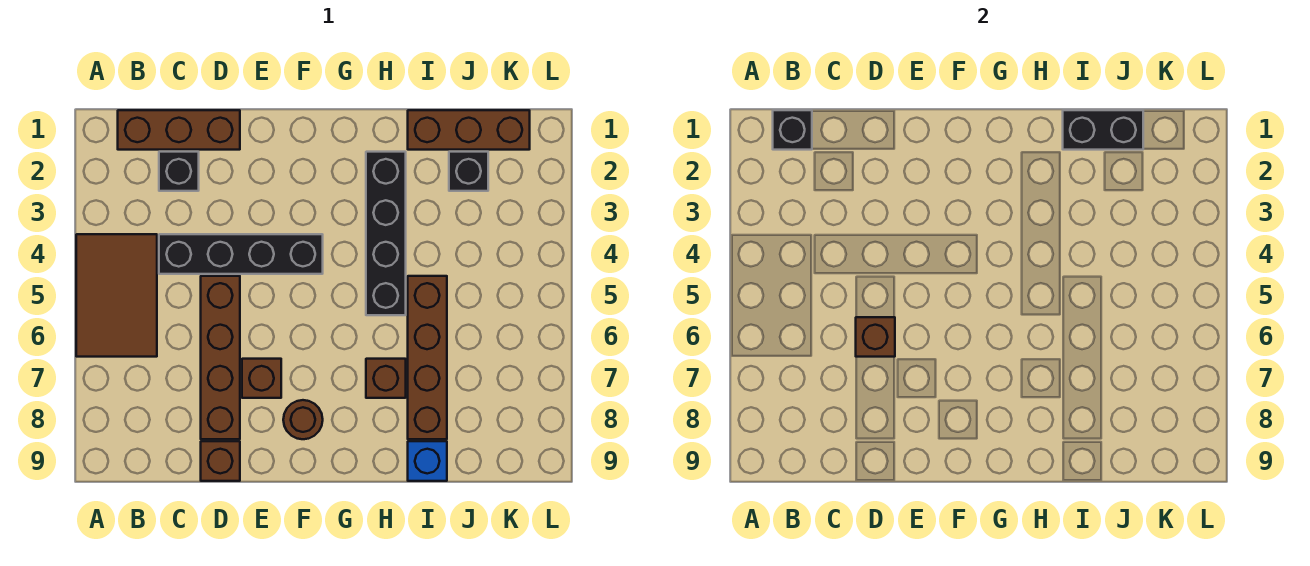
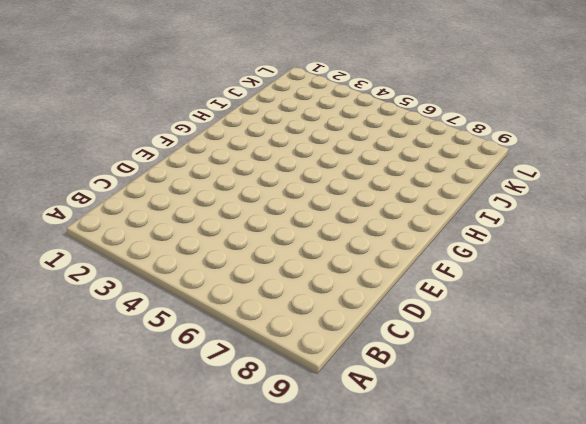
none -> brown 2x3 tile [76,234,157,357]
none -> brown 1x3 brick [118,110,240,150]
none -> black 1x1 brick [159,152,199,191]

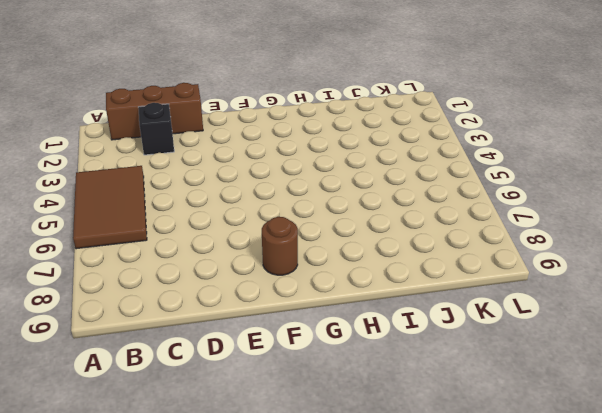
none -> black 1x4 brick [159,234,323,274]
none -> brown 1x4 brick [201,276,240,439]
none -> brown 1x1 brick [201,441,240,481]

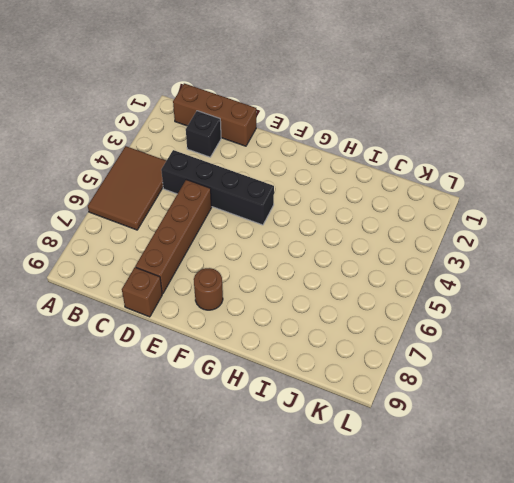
none -> brown 1x1 brick [242,359,281,398]
none -> black 1x4 brick [366,152,406,315]
none -> brown 1x1 brick [366,359,406,398]

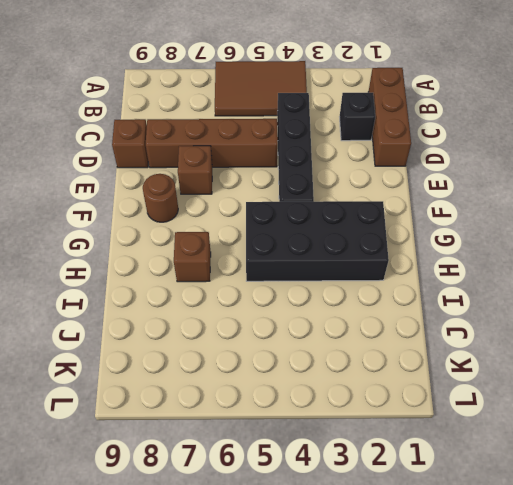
black 2x4 brick [246,201,389,281] -> black 1x4 brick [366,152,406,315]
none -> brown 1x3 brick [408,110,530,150]
none -> brown 1x4 brick [408,276,447,439]
none -> blue 1x1 brick [408,441,447,481]

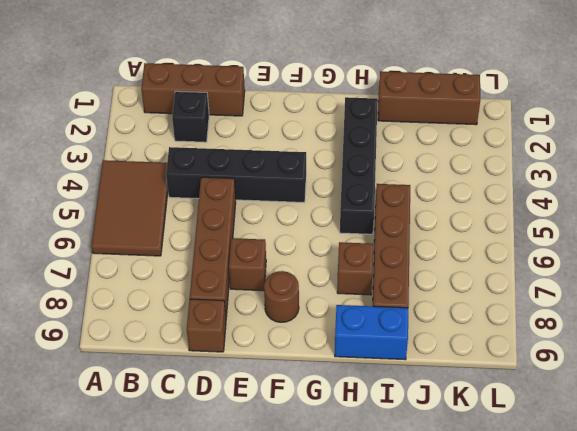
blue 1x2 brick [335,305,408,360] -> blue 1x1 brick [408,441,447,481]
none -> black 1x1 brick [449,152,488,191]
none -> black 1x1 brick [773,110,812,150]
none -> brown 1x1 brick [856,317,895,357]

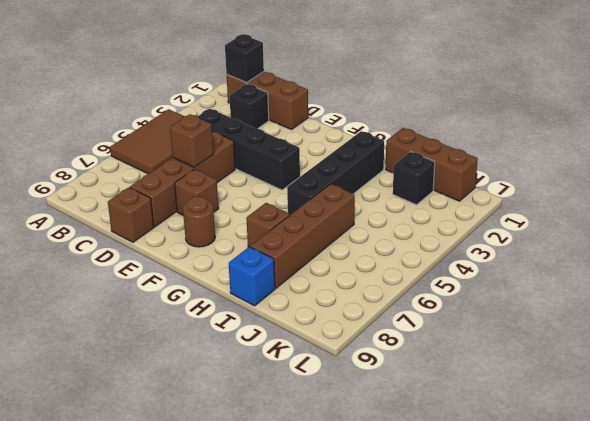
none -> black 1x2 brick [1063,110,1143,150]

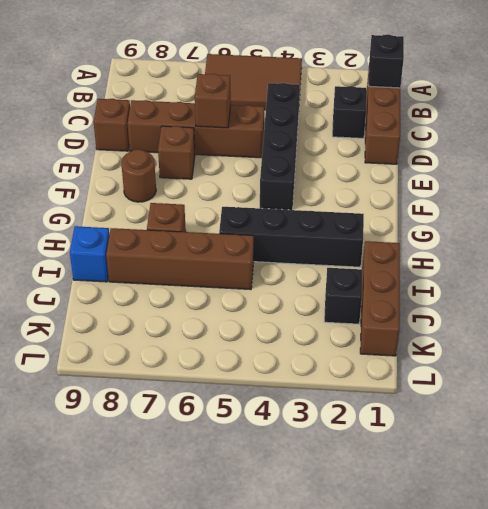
none -> black 1x2 brick [1063,110,1143,150]

